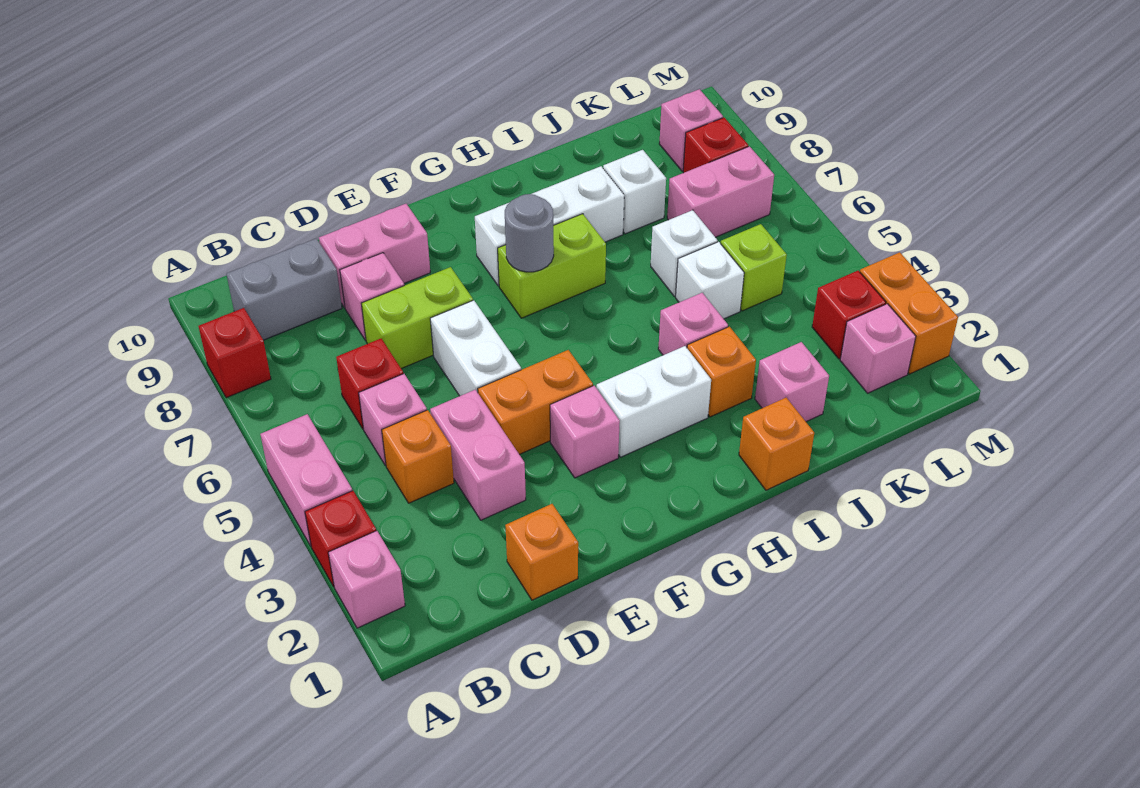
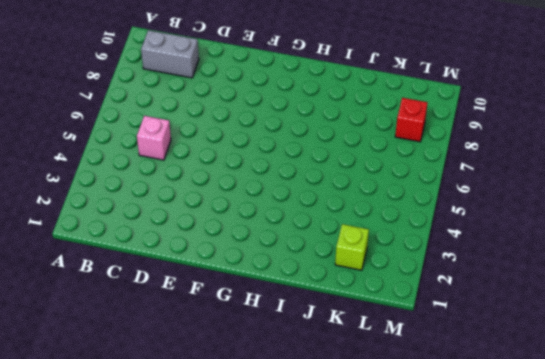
lime 1x1 brick [335,224,369,270] -> lime 1x1 brick moved to [721,224,787,311]
none -> pink 1x1 brick [328,531,405,628]
none -> red 1x1 brick [305,491,376,587]
none -> pink 1x2 brick [260,414,352,546]
none -> red 1x1 brick [199,308,271,398]

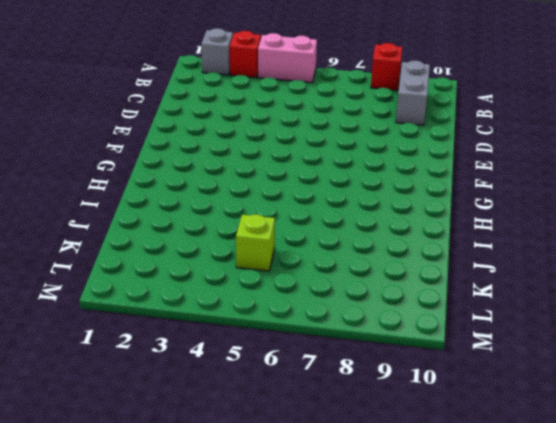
grey 1x1 brick [201,28,233,75] -> pink 1x1 brick [328,531,405,628]
none -> orange 1x1 brick [382,410,454,503]
none -> pink 1x1 brick [359,374,427,466]
none -> red 1x1 brick [336,339,403,429]
none -> orange 1x1 brick [505,504,578,600]

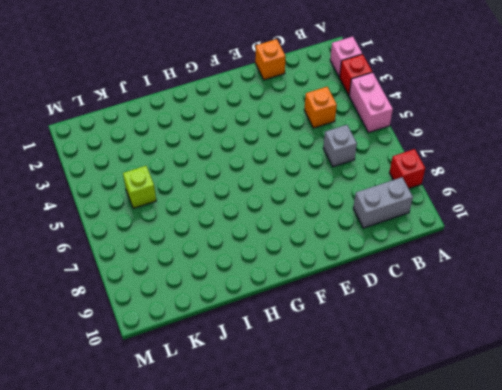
grey 1x1 brick [323,125,357,167] -> red 1x1 brick [336,339,403,429]
none -> pink 1x1 brick [359,374,427,466]
none -> pink 1x2 brick [430,390,526,520]
none -> lime 1x2 brick [361,267,473,369]
none -> pink 1x1 brick [340,253,404,340]

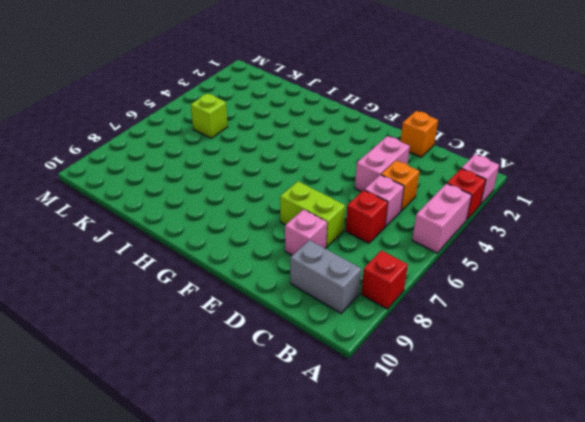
none -> pink 1x2 brick [319,204,430,307]
none -> orange 1x2 brick [478,350,593,454]
none -> white 1x2 brick [430,300,521,396]
none -> pink 1x1 brick [550,386,620,478]

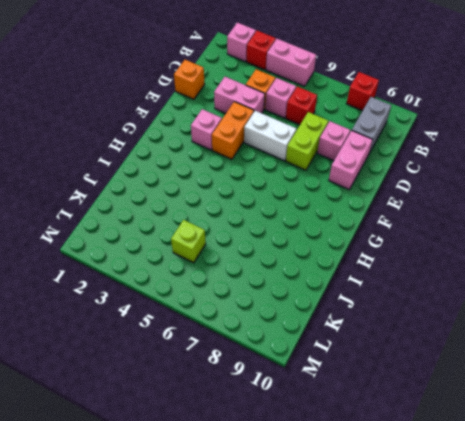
none -> white 1x2 brick [596,346,711,457]
none -> lime 1x2 brick [498,214,606,318]
none -> white 1x3 brick [475,166,624,286]
none -> orange 1x1 brick [739,398,814,490]

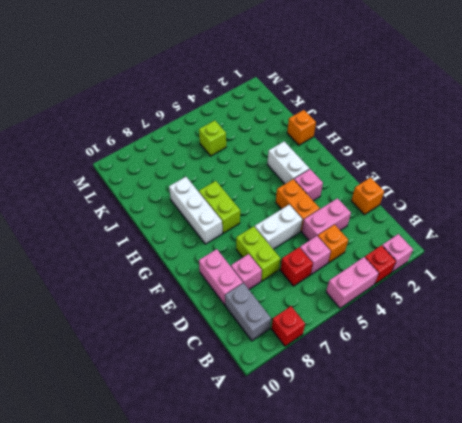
none -> orange 1x1 brick [687,327,756,417]
none -> pink 1x1 brick [658,293,728,355]
none -> pink 1x1 brick [755,342,829,422]
none -> white 1x1 brick [676,242,744,319]

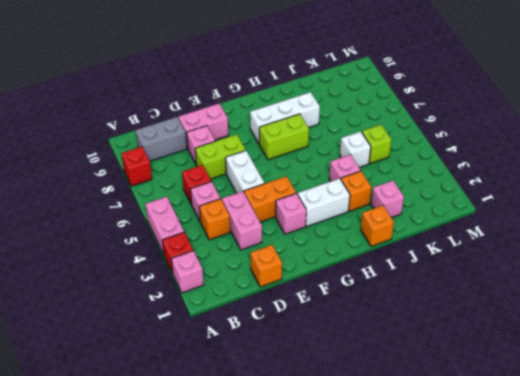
none -> white 1x1 brick [651,210,718,296]
none -> white 1x1 brick [603,150,666,234]
none -> pink 1x2 brick [667,146,774,237]
none -> pink 1x1 brick [840,304,916,393]

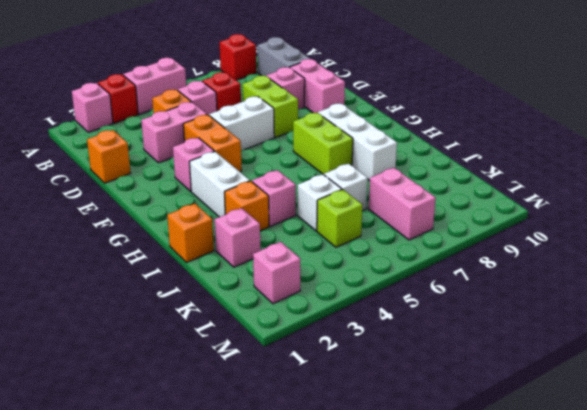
none -> white 1x1 brick [603,150,666,234]
none -> red 1x1 brick [812,271,886,359]
none -> red 1x1 brick [683,118,748,173]
none -> pink 1x1 brick [659,89,723,171]

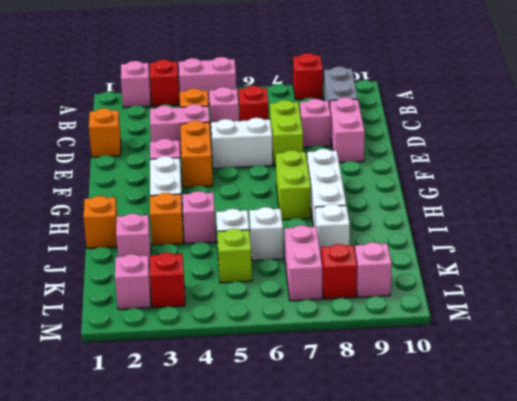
none -> orange 1x2 brick [860,252,958,374]
none -> grey 1x1 round brick [505,194,554,272]

